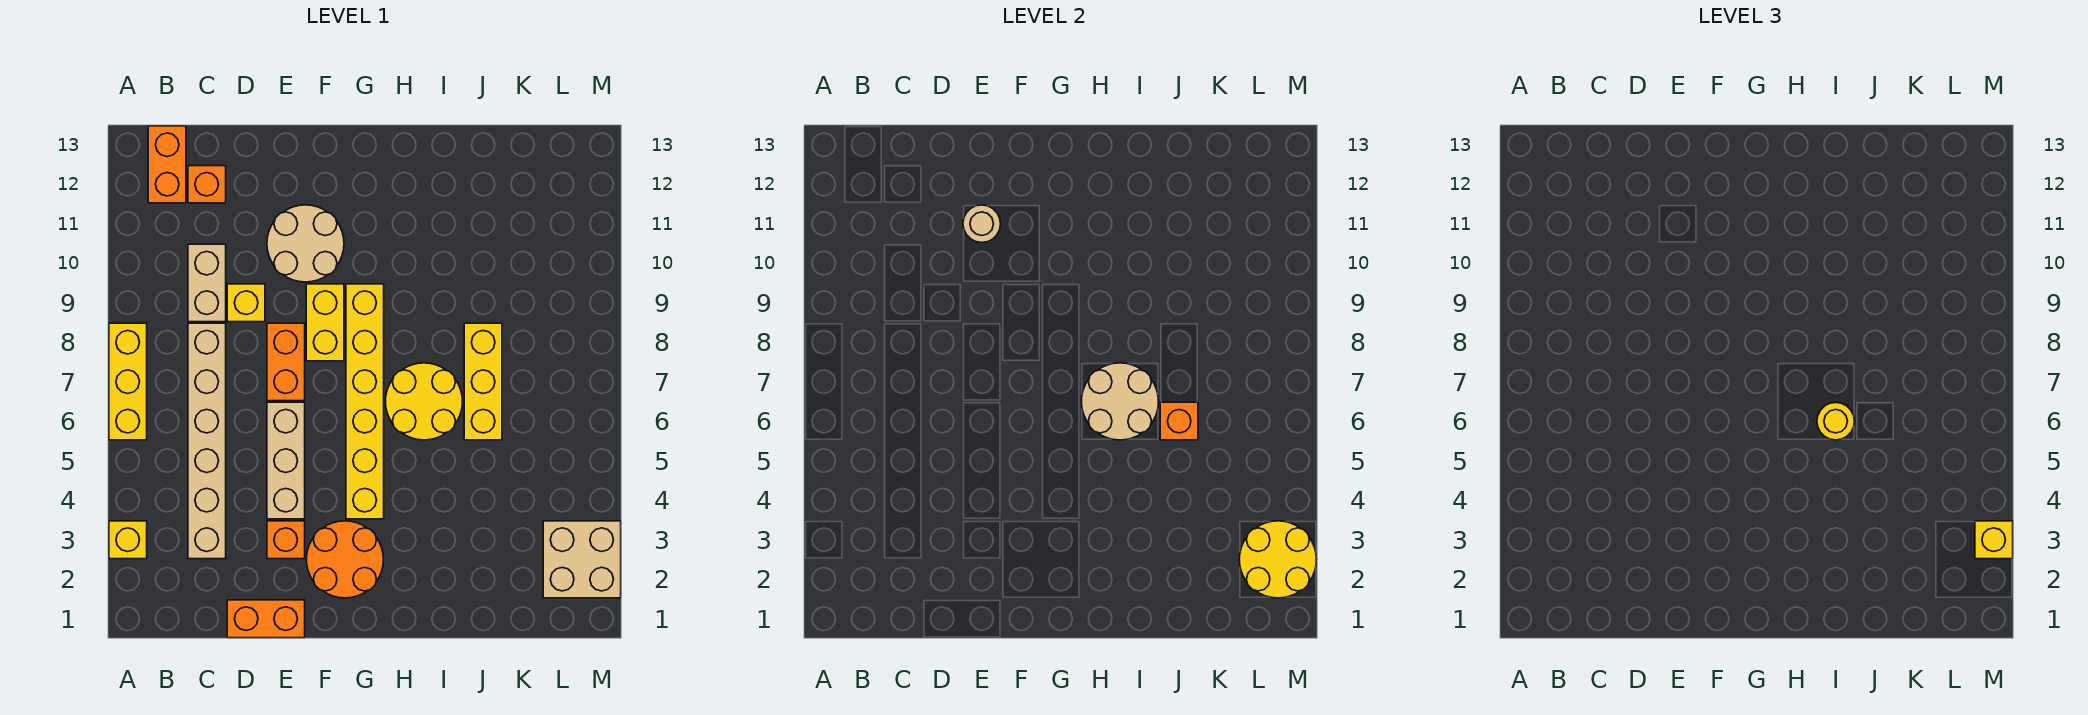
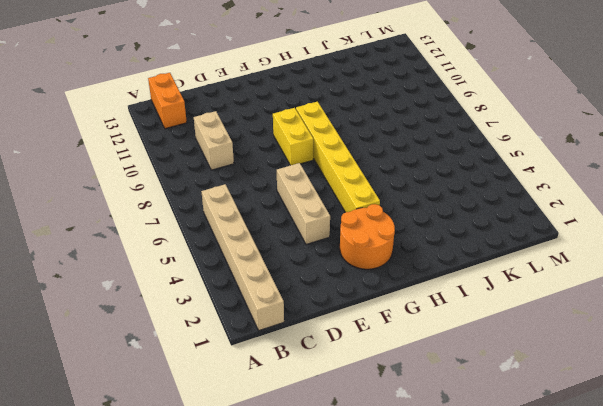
tan 1x6 brick [201,184,284,330] -> tan 1x6 brick moved to [188,323,226,559]
none -> yellow 1x1 brick [109,521,147,559]
none -> yellow 1x3 brick [109,323,147,440]
none -> orange 1x1 brick [188,166,226,203]

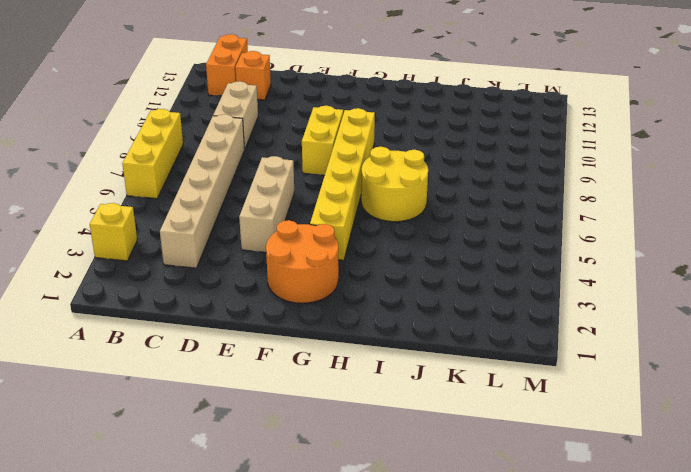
none -> orange 1x2 brick [227,600,305,638]
none -> yellow 1x1 brick [227,284,265,322]
none -> orange 1x1 brick [267,521,305,559]

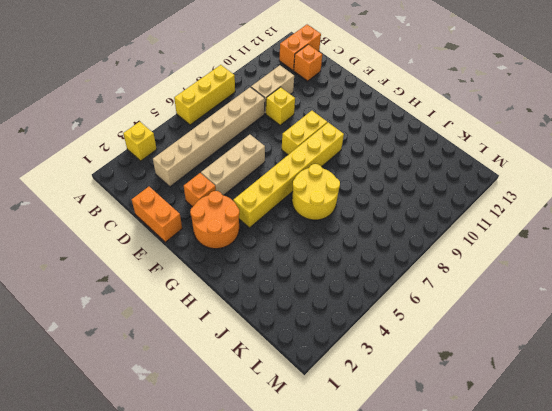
none -> orange 1x2 brick [267,323,305,401]
none -> tan 2x2 round brick [267,205,344,282]
none -> yellow 1x3 brick [464,323,502,440]

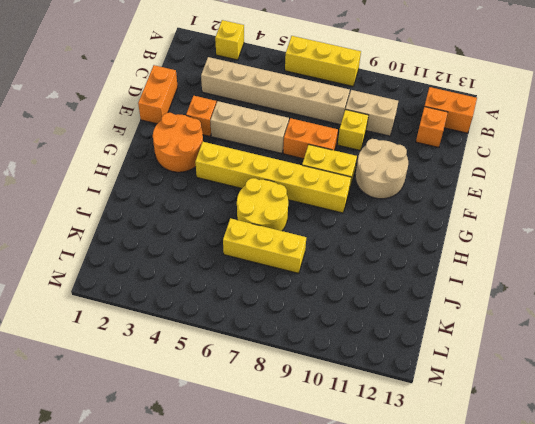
none -> tan 2x2 brick [543,521,621,598]
none -> tan 1x1 round brick [963,205,1001,243]
none -> tan 2x2 round brick [1081,363,1159,440]

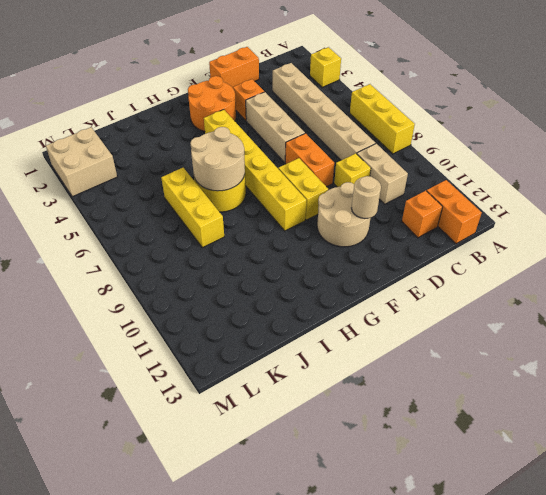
none -> orange 1x1 brick [1160,402,1198,440]
none -> yellow 2x2 round brick [1239,521,1316,598]
none -> yellow 1x1 round brick [1817,403,1855,440]

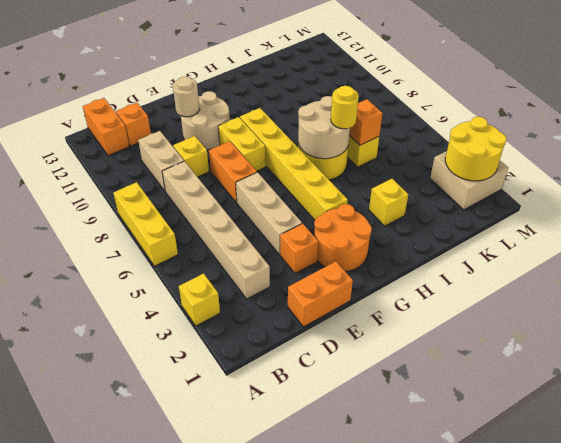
yellow 1x1 brick [369,179,408,226] -> yellow 1x1 brick moved to [1975,521,2013,559]

